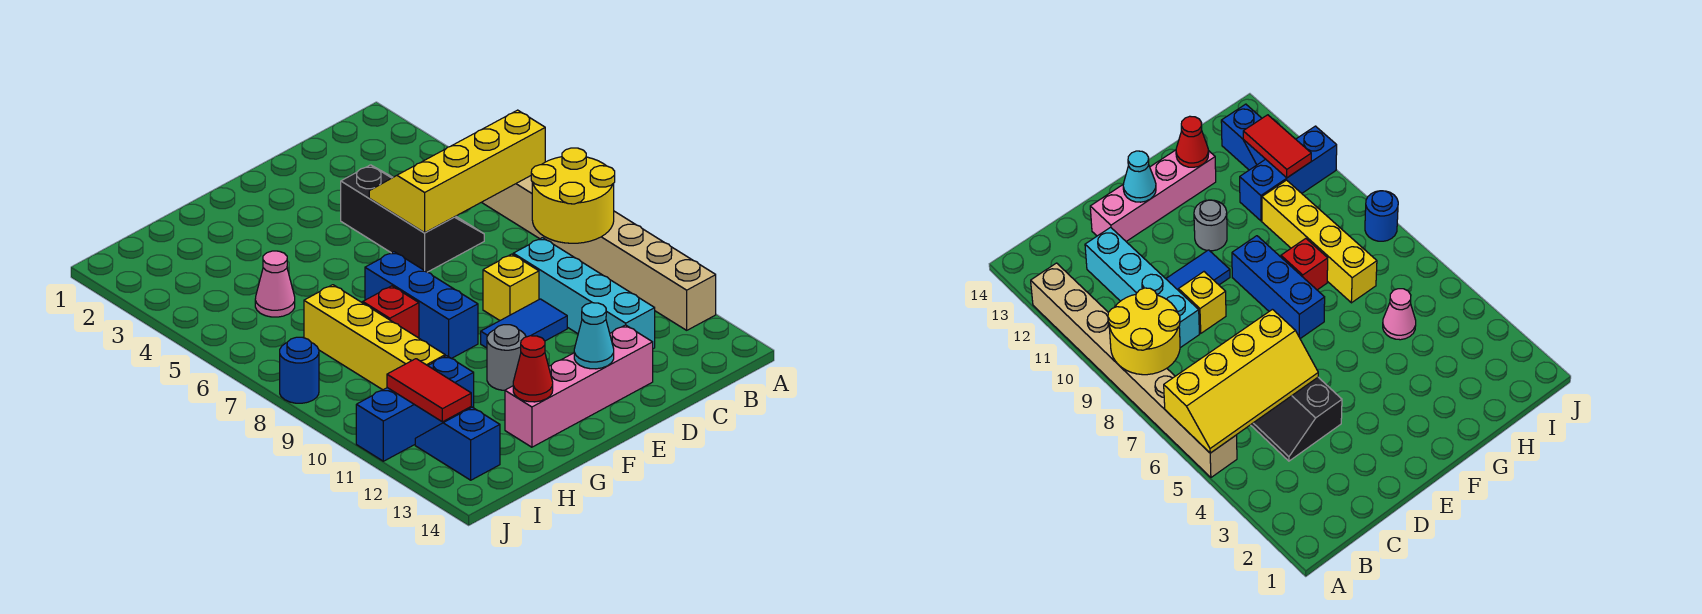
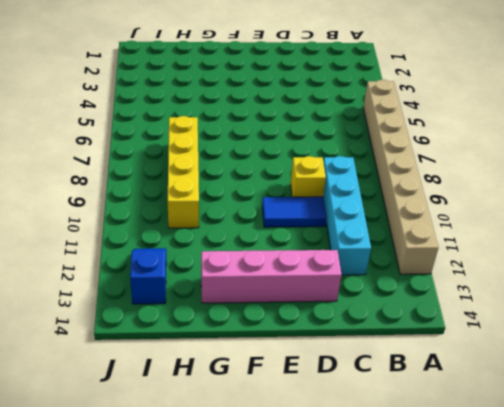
none -> black 2x3 slope [341,165,484,272]
none -> blue 1x3 brick [365,252,478,358]
none -> grey 1x1 round brick [487,325,526,390]

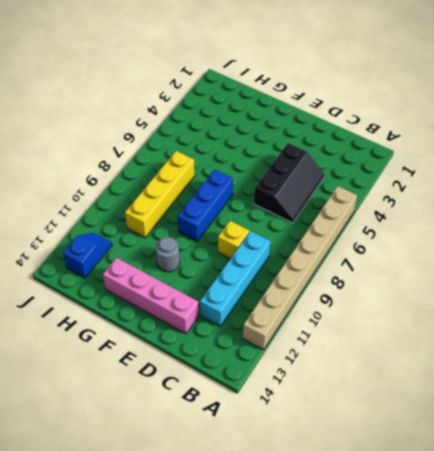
none -> blue 1x2 tile [481,299,567,348]
none -> red 1x1 brick [363,286,419,338]
none -> pink 1x1 cone [255,251,295,317]

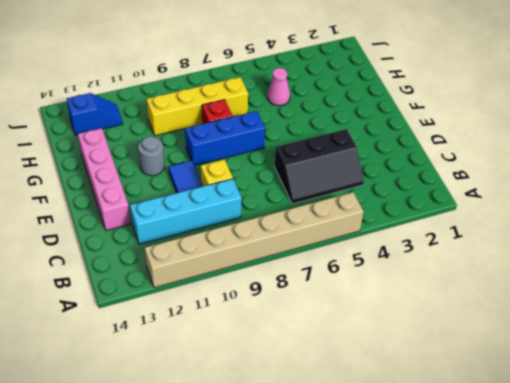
none -> blue 1x3 brick [356,356,474,461]
none -> blue 1x1 round brick [280,337,319,403]
none -> yellow 2x4 slope [369,110,545,233]

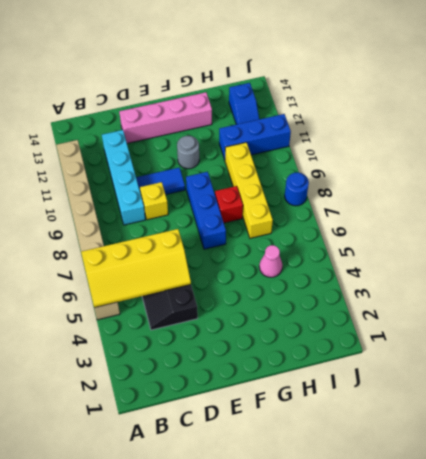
none -> yellow 2x2 round brick [531,148,615,243]
none -> cyan 1x1 cone [574,303,614,369]
none -> red 1x1 cone [513,336,553,402]

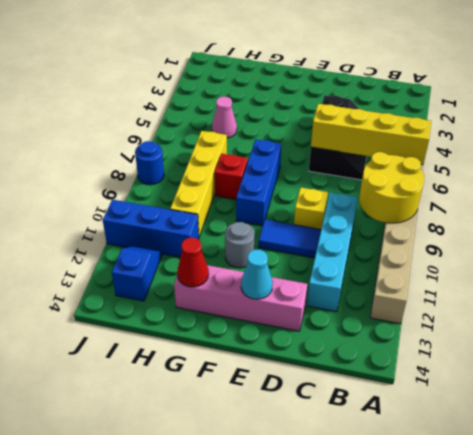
none -> red 1x2 tile [387,359,471,422]

